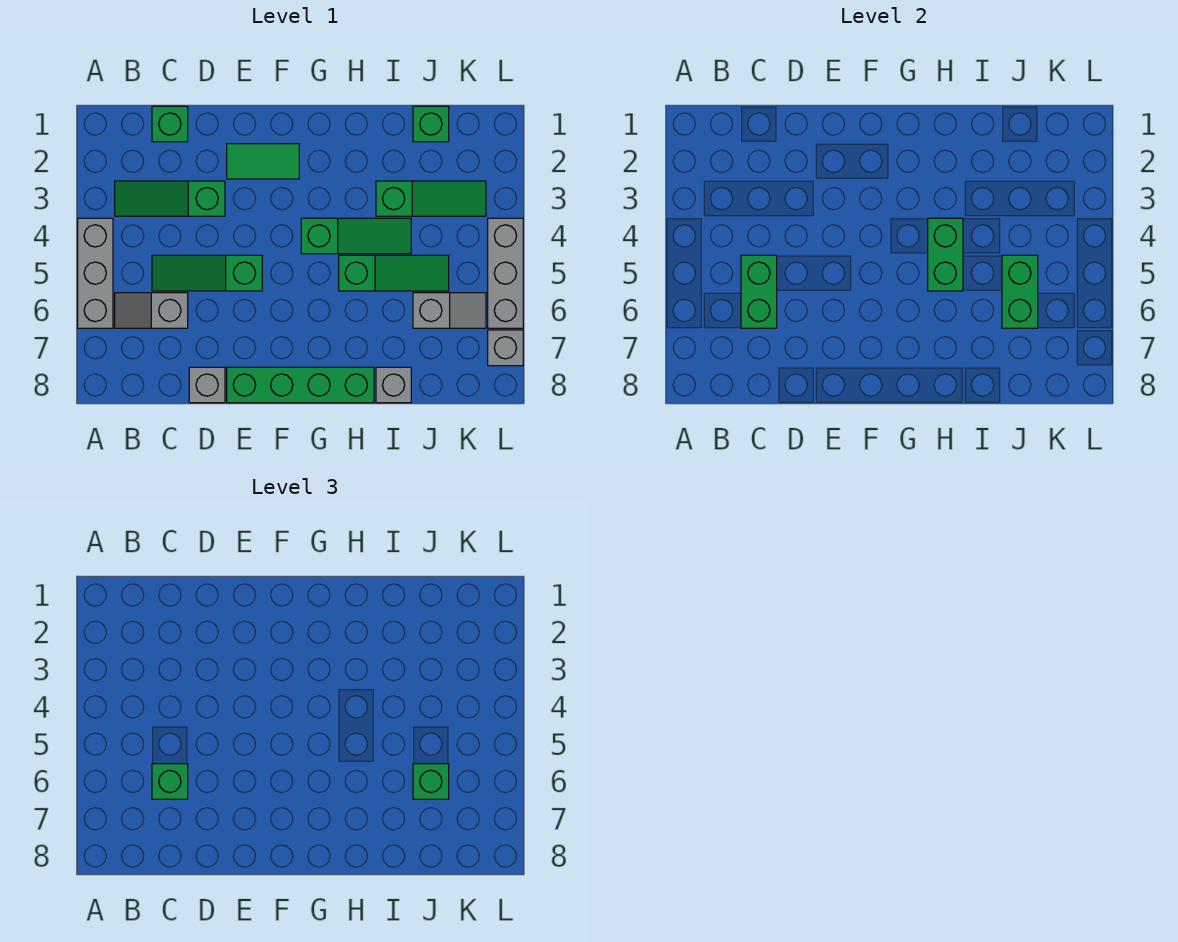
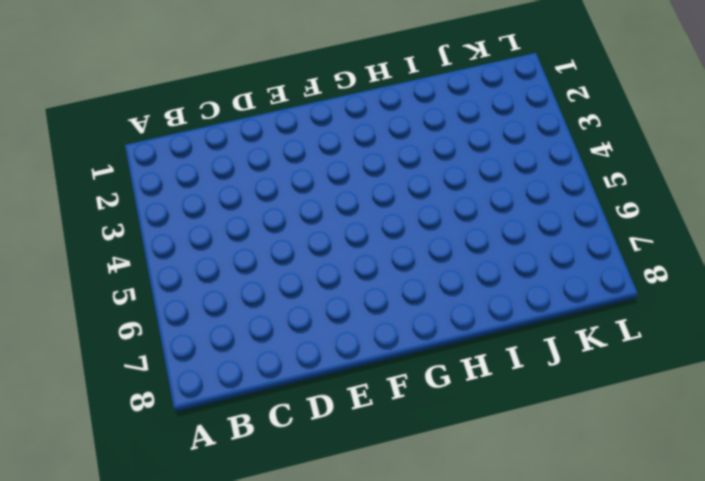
none -> grey 1x3 brick [78,218,113,328]
none -> green 1x3 slope [115,181,225,216]
none -> grey 1x2 slope [115,293,188,328]

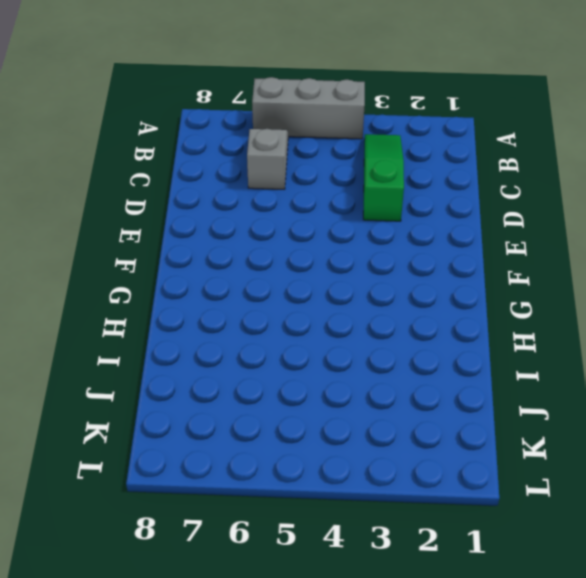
none -> green 1x1 brick [152,106,188,142]
none -> green 1x3 slope [152,255,262,291]
none -> grey 1x1 brick [189,367,225,403]

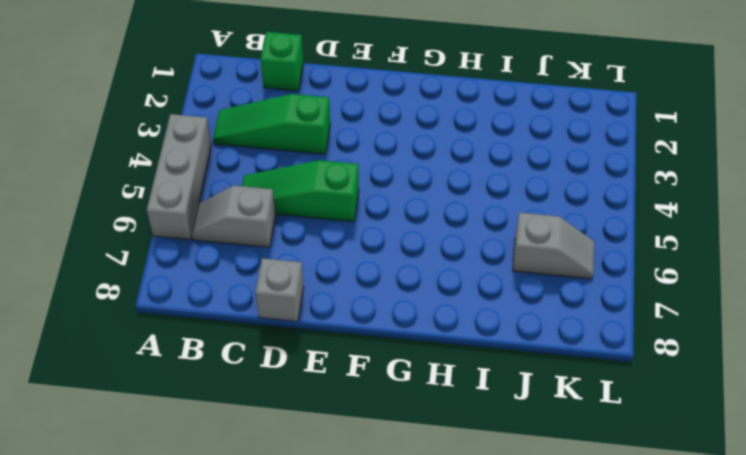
none -> green 1x2 tile [227,144,299,179]
none -> green 1x4 brick [227,367,374,403]
none -> green 1x3 slope [301,218,411,254]

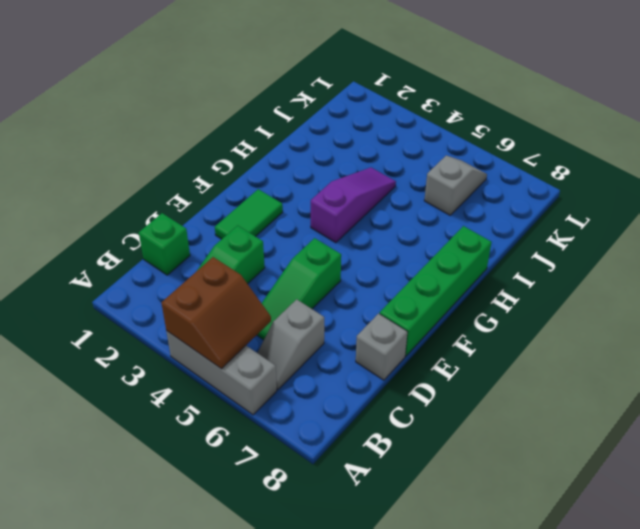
brown 2x2 slope [161,257,271,369] -> none
purple 1x3 slope [311,168,396,243] -> green 1x3 slope [301,218,411,254]
none -> green 1x3 slope [339,255,449,291]
none -> green 1x3 slope [376,181,486,216]
none -> grey 1x1 brick [376,367,411,403]

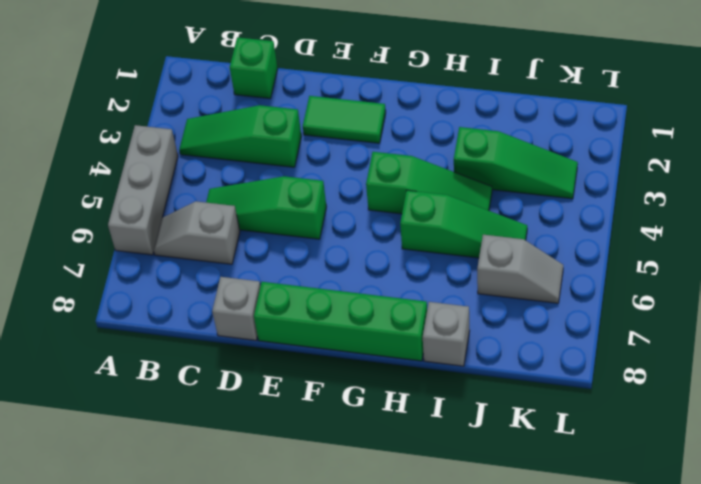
none -> green 1x1 brick [413,106,449,142]
none -> grey 1x3 brick [488,218,523,328]
none -> grey 1x1 brick [488,330,523,366]

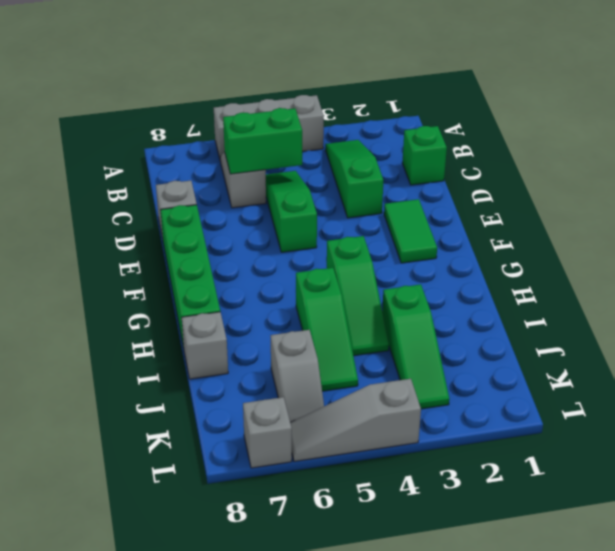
grey 1x3 slope [290,379,421,462] -> grey 1x3 brick [488,218,523,328]
none -> green 1x1 brick [413,106,449,142]
none -> green 1x2 brick [928,218,963,291]
none -> green 1x2 brick [1002,255,1038,328]

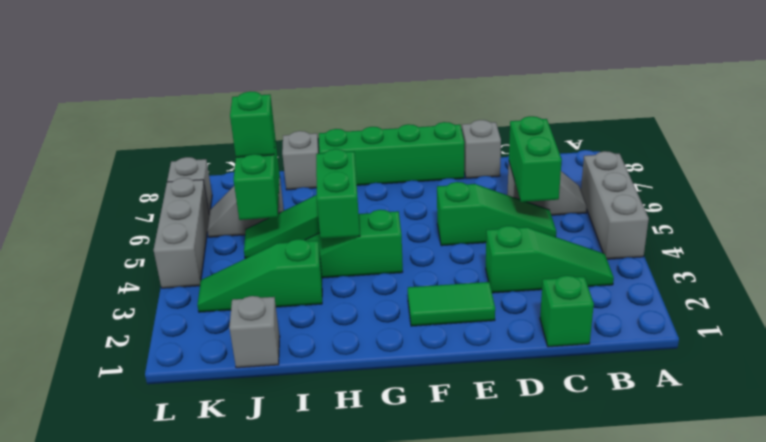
grey 1x1 brick [229,296,280,368] -> green 1x1 brick [413,106,449,142]
none -> green 1x1 brick [152,764,188,799]

